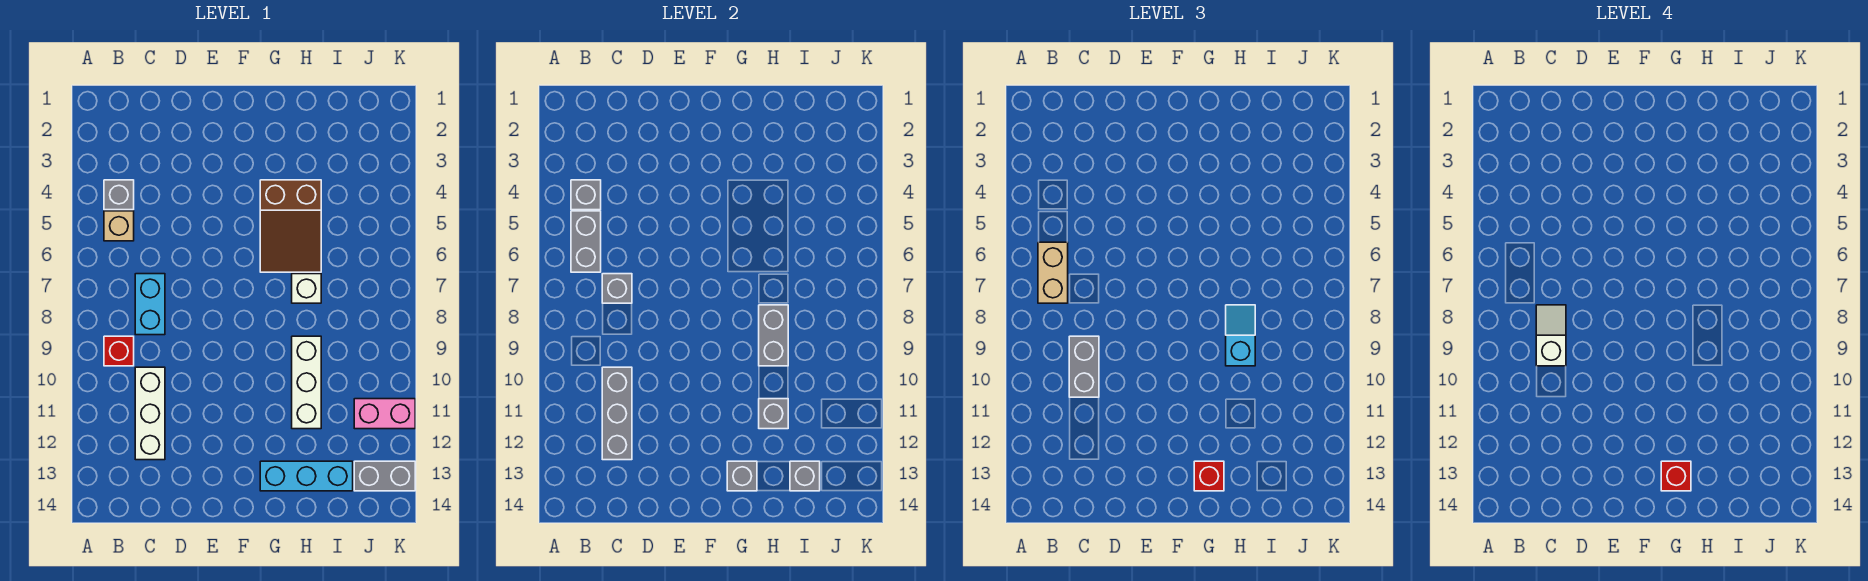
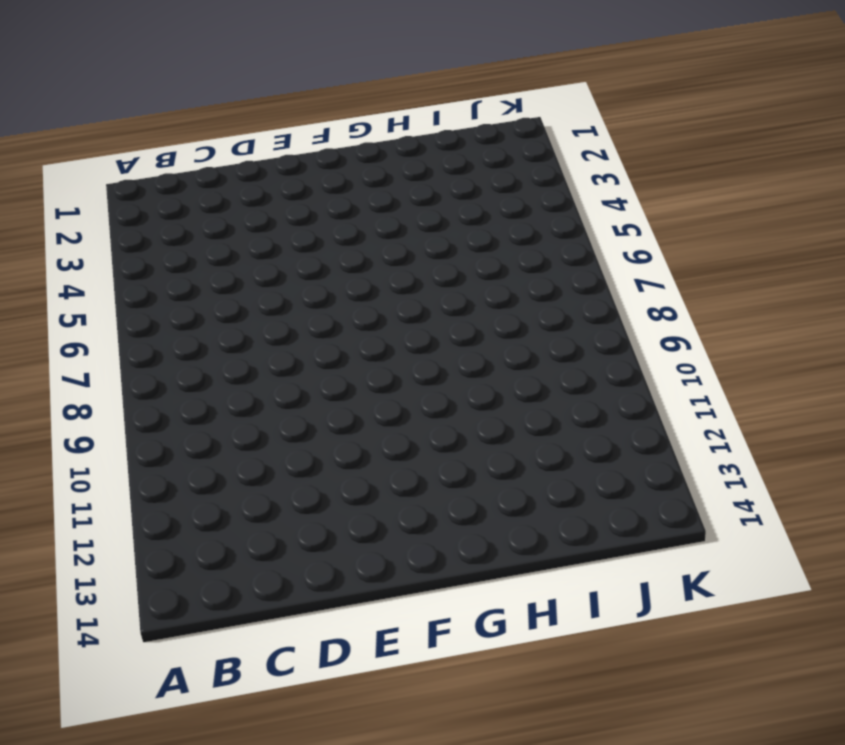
none -> grey 1x1 brick [104,180,134,210]
none -> tan 1x1 brick [104,211,134,241]
none -> red 1x1 brick [104,336,134,366]

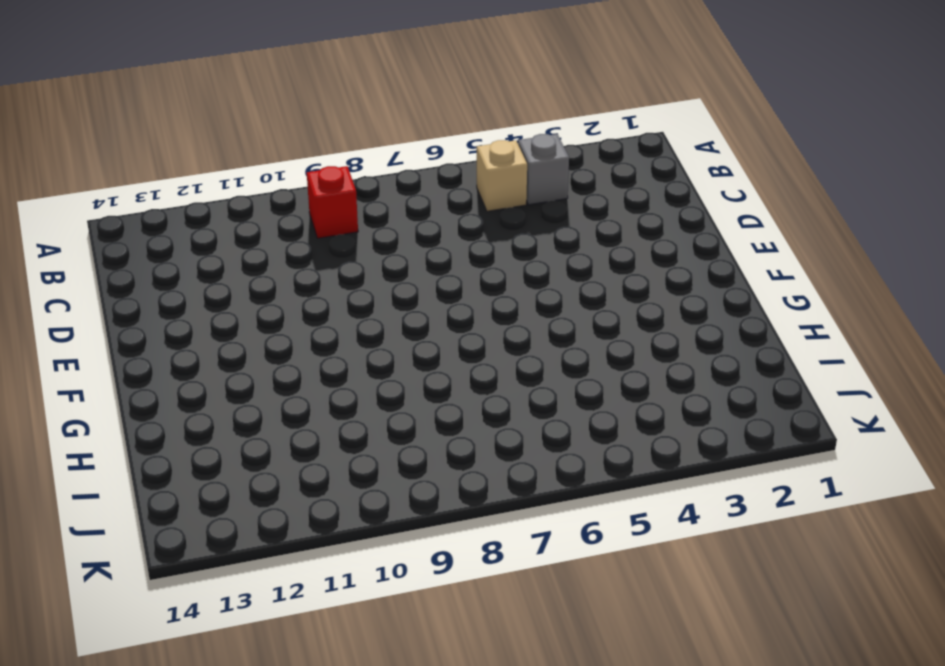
none -> cyan 1x2 brick [135,274,165,335]
none -> white 1x3 brick [135,367,165,460]
none -> brown 2x3 slope [260,180,321,272]

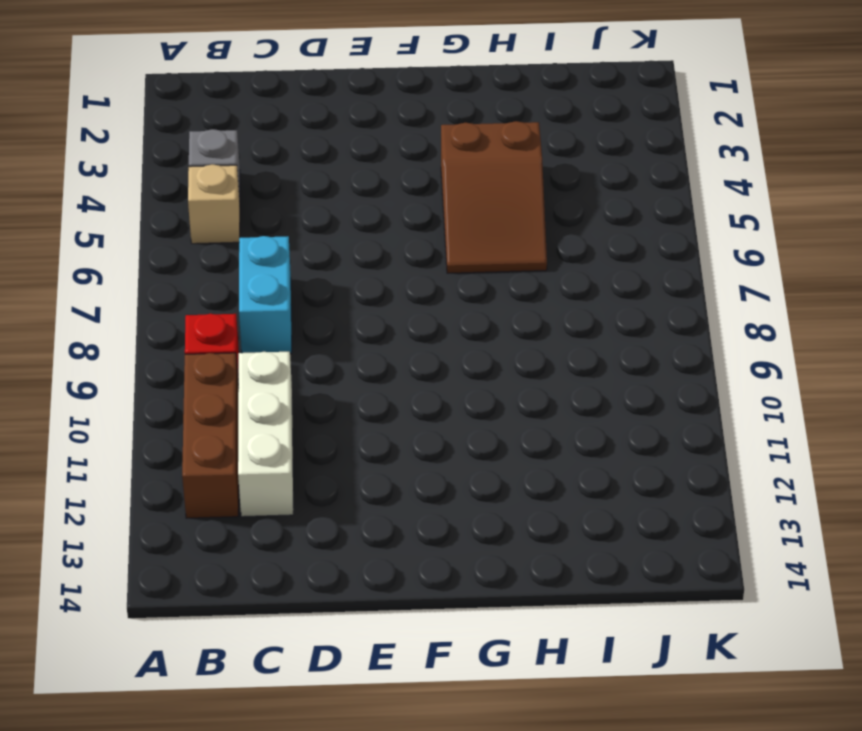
brown 1x3 brick [182,353,239,518] -> none
none -> cyan 1x3 brick [260,461,353,491]
none -> white 1x1 brick [292,274,321,303]
none -> white 1x3 brick [292,336,321,429]

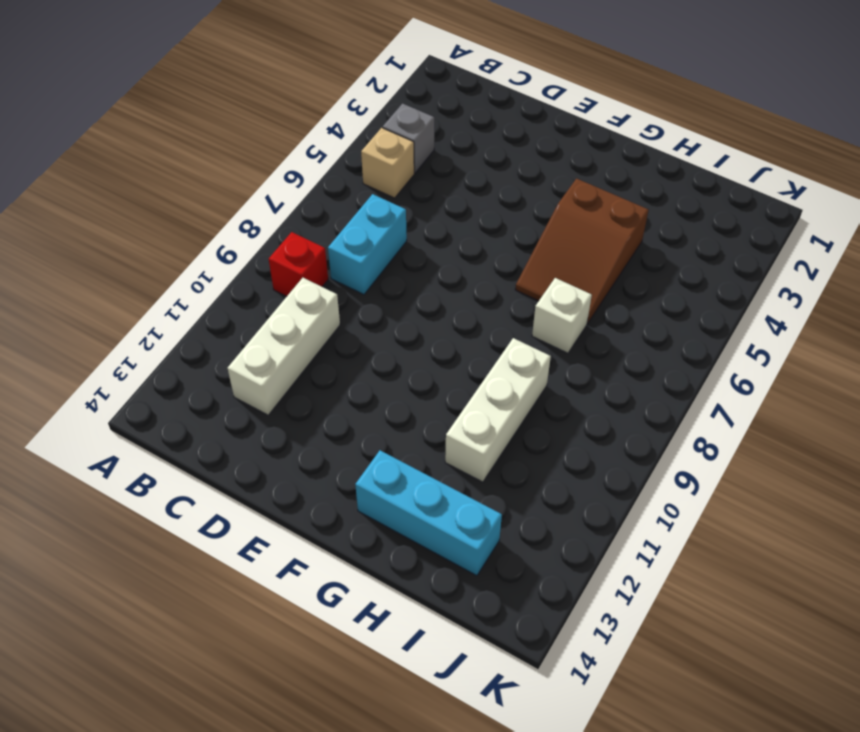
none -> pink 1x2 brick [354,399,415,429]
none -> grey 1x2 brick [354,461,415,491]
none -> grey 1x1 brick [571,180,601,210]

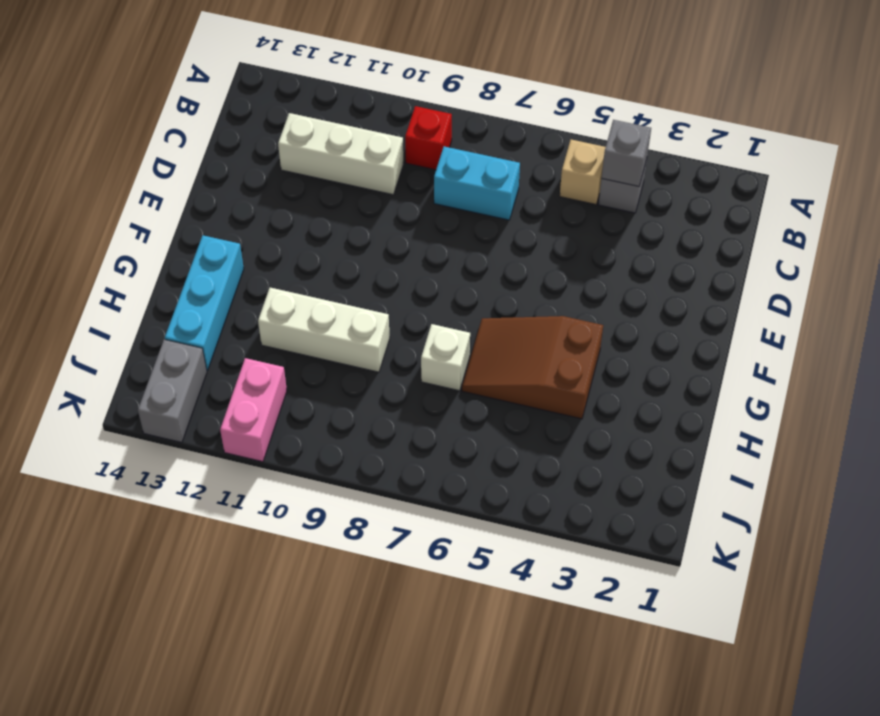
none -> grey 1x2 brick [571,211,601,272]
none -> grey 1x1 brick [602,274,632,303]
none -> grey 1x3 brick [602,367,632,460]

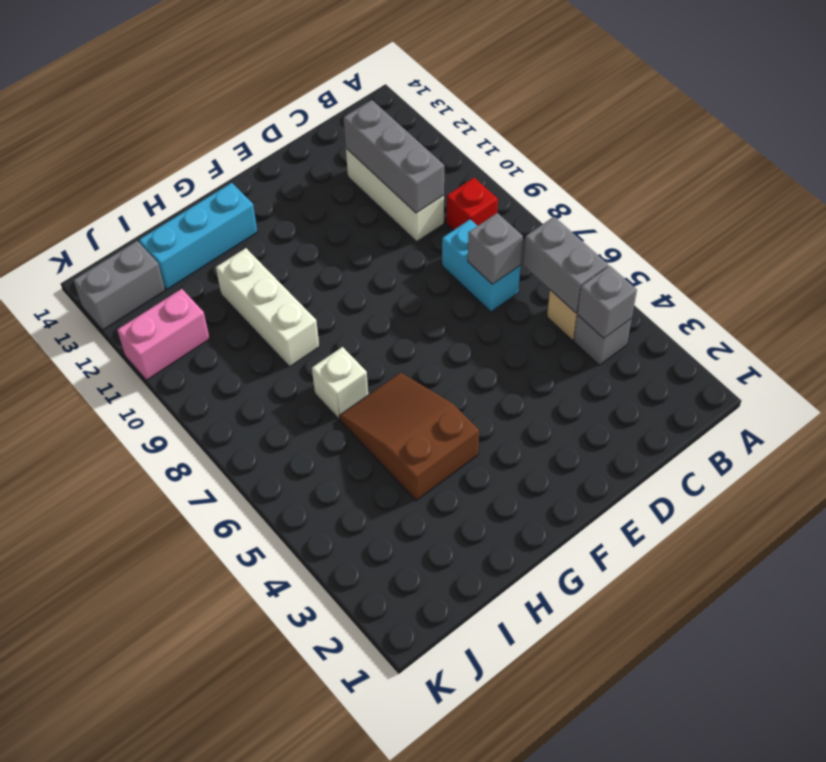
none -> grey 1x1 brick [727,461,757,491]
none -> grey 1x2 brick [759,305,788,366]
none -> grey 1x1 brick [759,399,788,429]

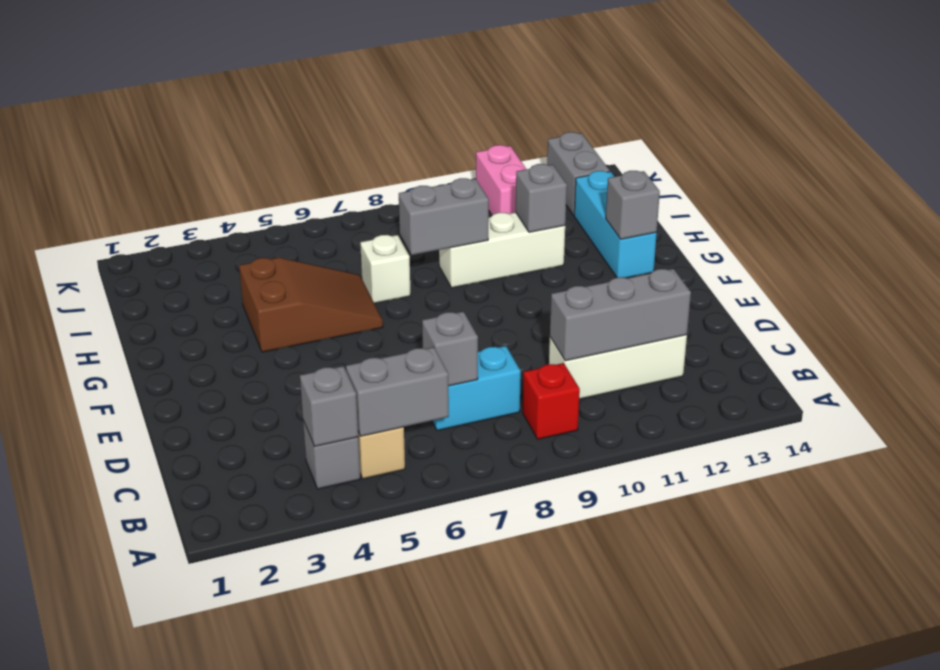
none -> grey 1x1 brick [790,461,820,491]
none -> tan 1x2 brick [1038,242,1068,303]
none -> grey 1x2 brick [1069,336,1099,397]

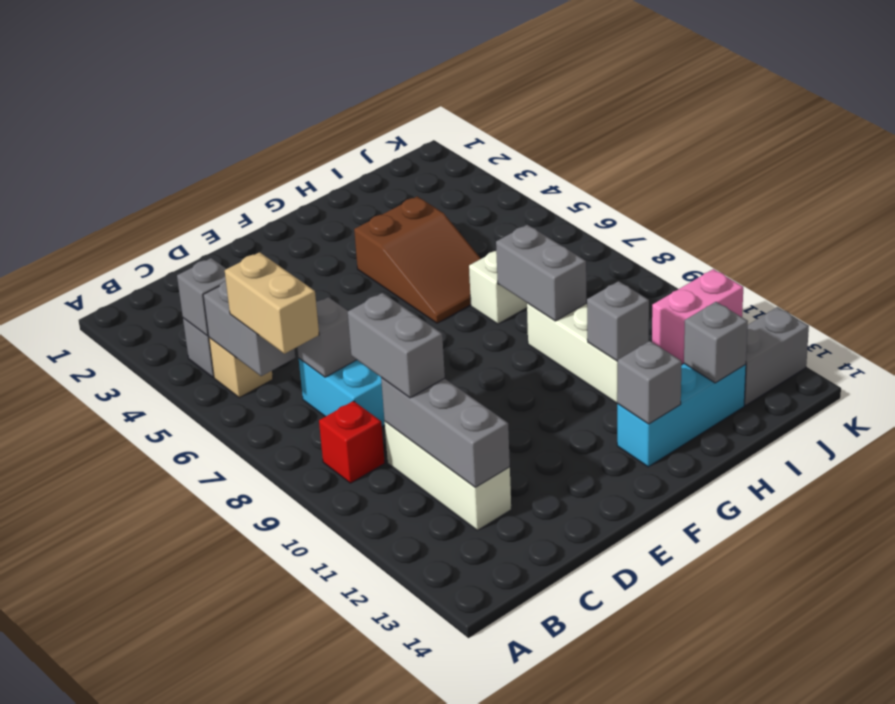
none -> red 1x1 brick [1194,461,1224,491]
none -> cyan 1x2 slope [1226,305,1255,366]
none -> white 1x2 slope [1536,305,1566,366]

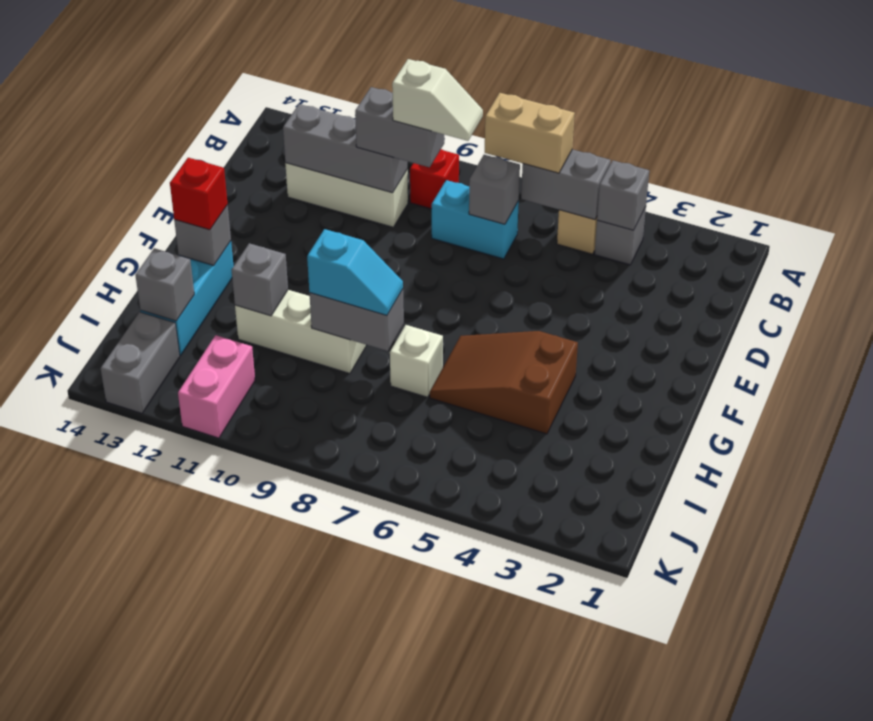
none -> red 1x1 brick [1661,461,1691,491]

